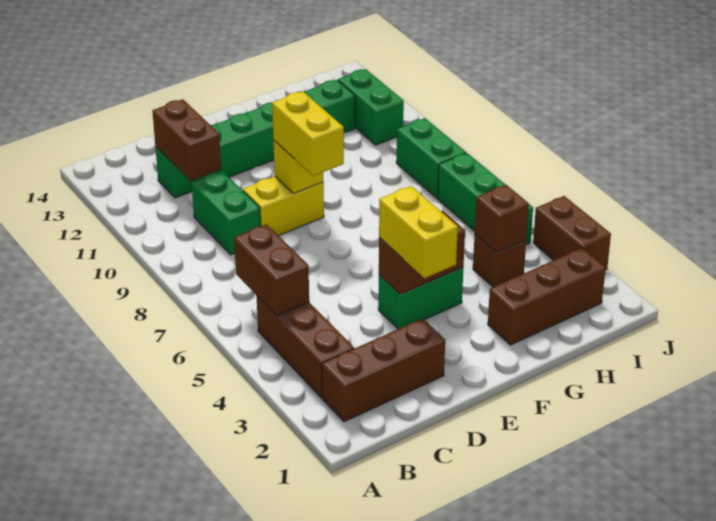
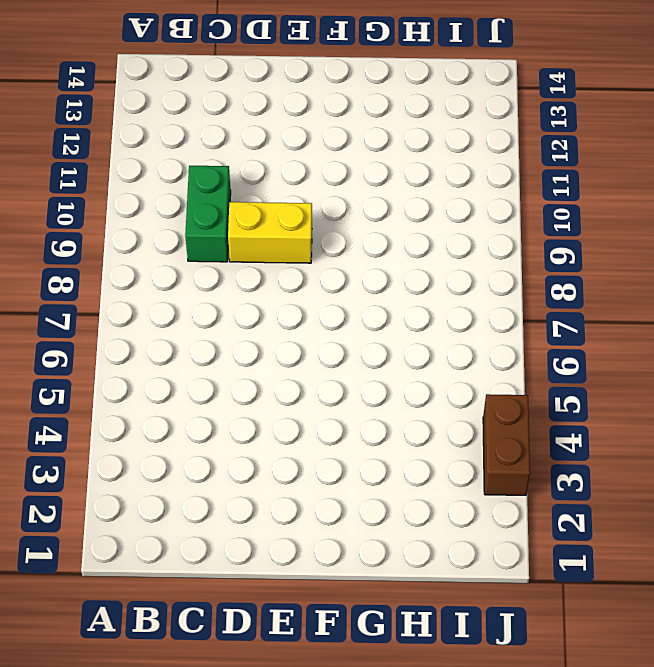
none -> brown 1x3 brick [322,318,445,422]
none -> brown 1x3 brick [257,296,354,398]
none -> green 1x6 brick [155,80,355,198]

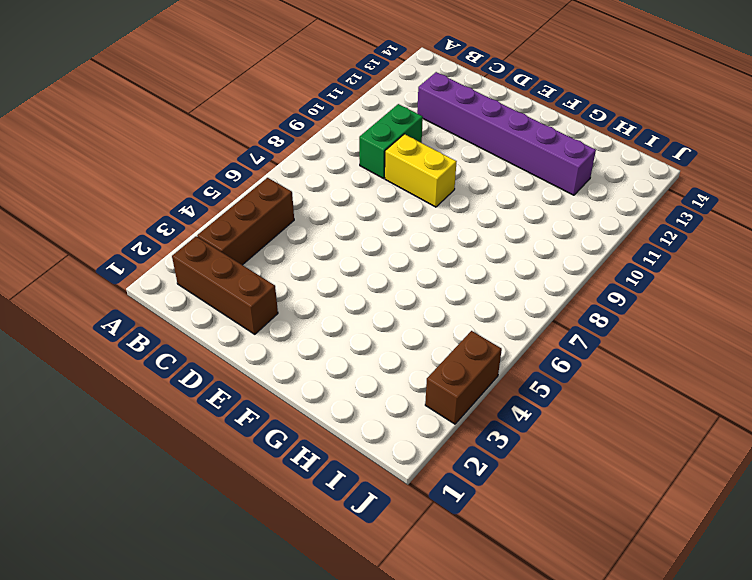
purple 1x6 brick [417,72,596,195] -> green 1x6 brick [155,80,355,198]
none -> green 1x2 brick [378,268,463,329]
none -> brown 1x3 brick [488,248,606,345]
none -> brown 1x1 brick [473,234,526,287]

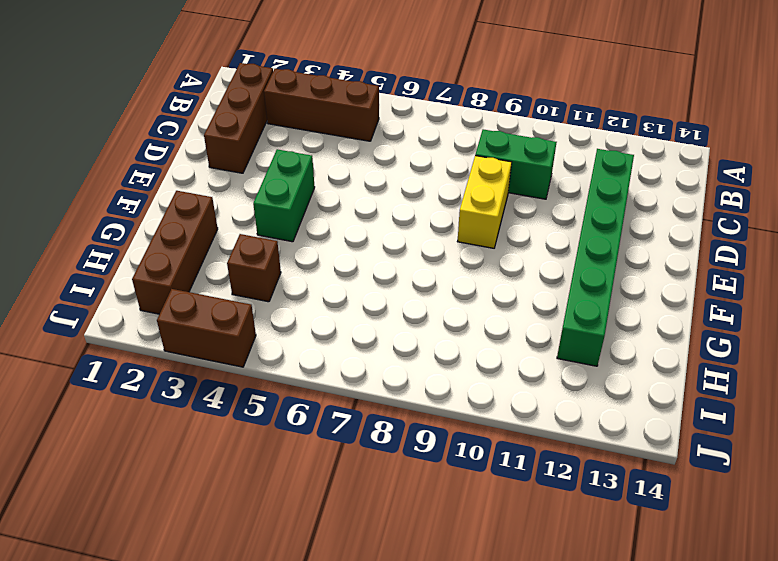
none -> green 1x3 brick [438,153,533,245]
none -> green 1x2 brick [396,118,466,198]
none -> green 1x2 brick [338,69,404,145]

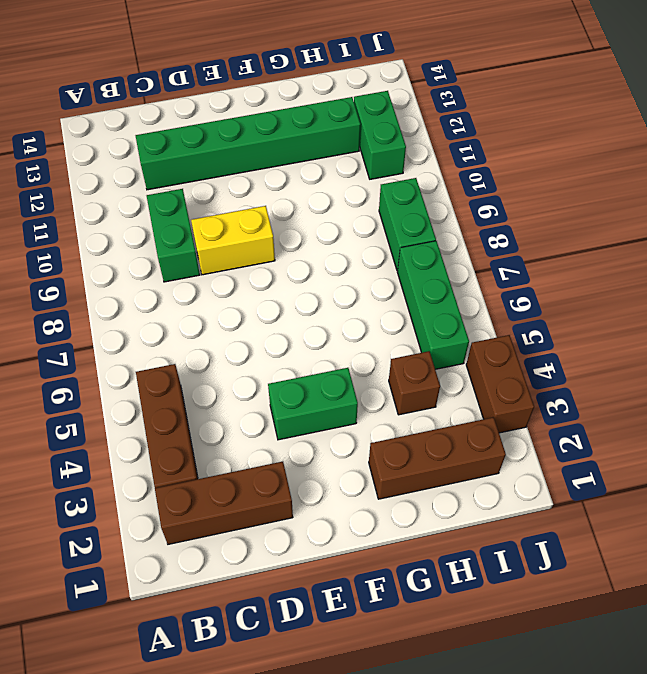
none -> brown 1x2 brick [234,224,309,316]
none -> brown 1x2 brick [152,99,221,181]
none -> brown 1x2 brick [379,211,465,294]

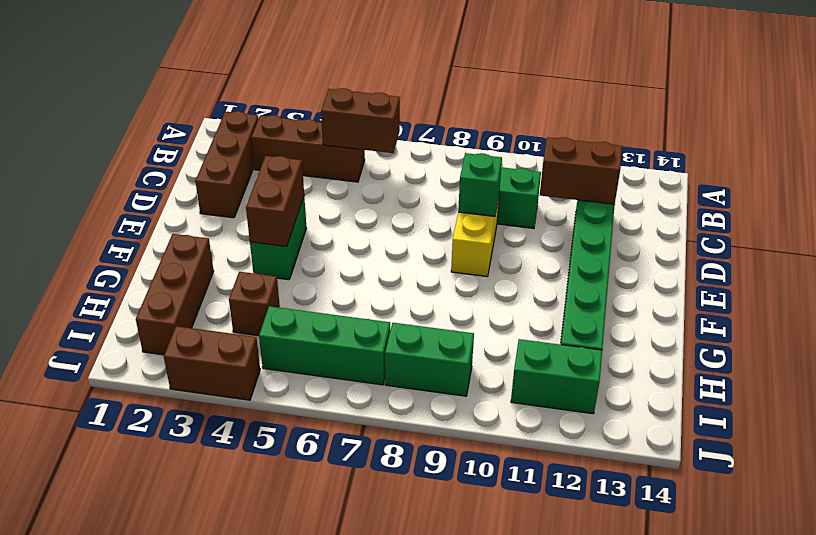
green 1x1 brick [458,153,502,216] -> none
none -> yellow 1x1 brick [273,140,323,194]
none -> brown 1x1 brick [475,185,529,252]
none -> yellow 1x2 brick [379,186,458,278]

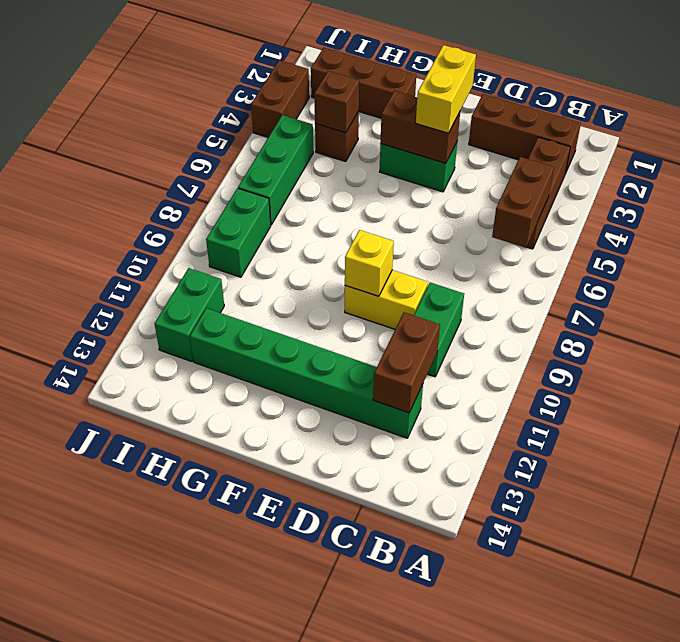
none -> yellow 1x2 brick [272,91,344,176]

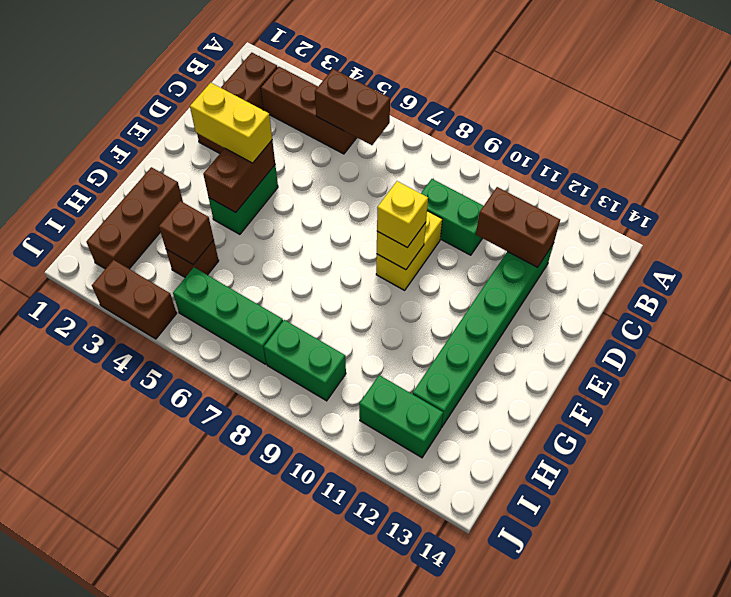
yellow 1x1 brick [377,181,428,247] -> yellow 1x2 brick [272,91,344,176]

